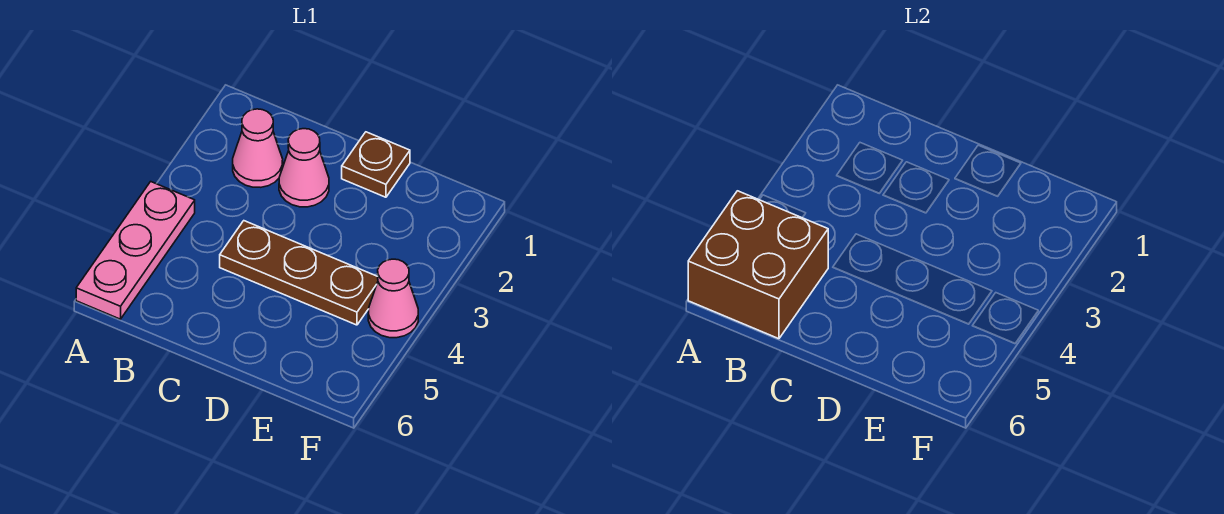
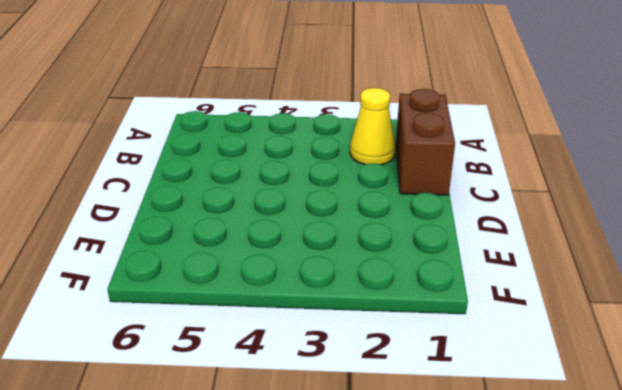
brown 1x2 brick [396,89,455,195] -> none
yellow 1x1 cone [350,88,395,165] -> pink 1x1 cone [233,109,283,187]
none -> pink 1x3 plate [76,182,195,319]
none -> pink 1x1 cone [279,129,329,207]

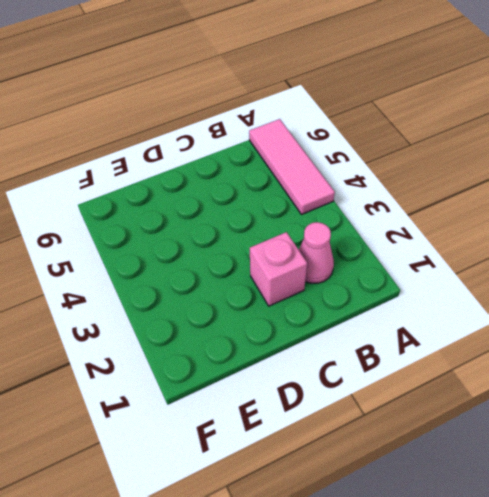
pink 1x3 tile [249,119,335,215] -> pink 1x3 plate [76,182,195,319]
pink 1x1 brick [250,232,307,306] -> pink 1x1 cone [279,129,329,207]
none -> brown 1x3 plate [220,221,378,325]
none -> brown 1x1 plate [342,132,410,197]

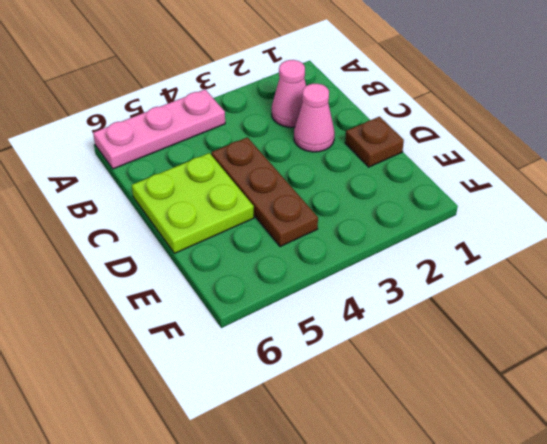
lime 2x2 plate [132,153,254,253] -> none
none -> pink 1x1 cone [368,259,418,338]
none -> brown 2x2 brick [688,191,828,339]

